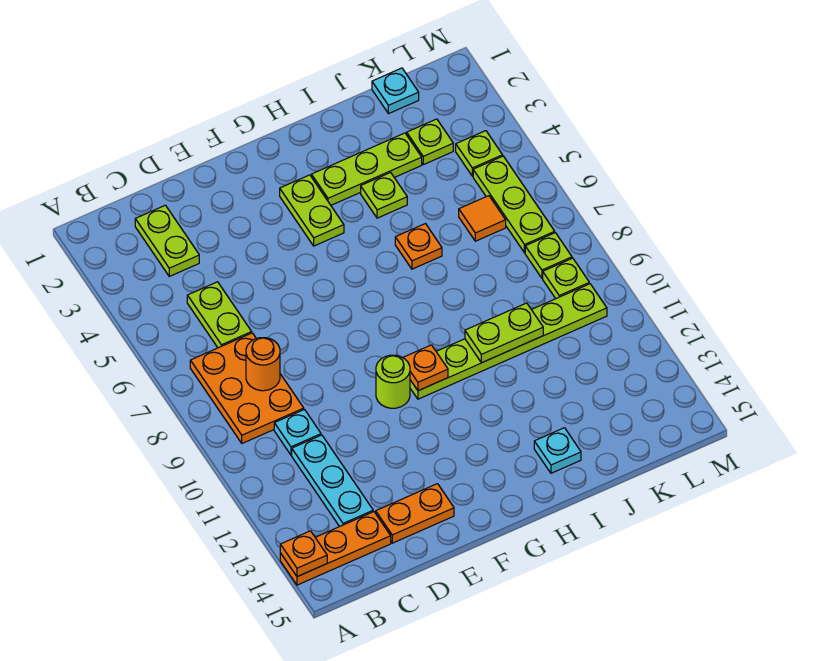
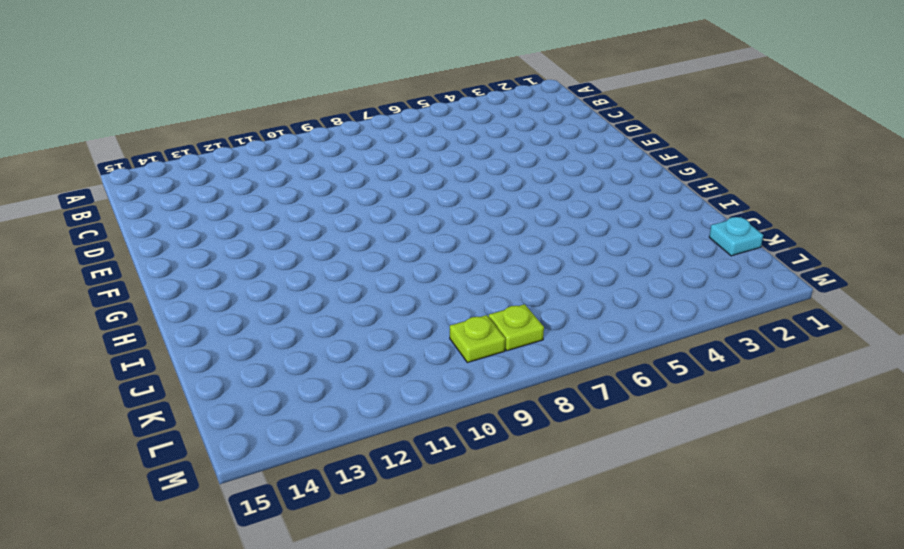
none -> orange 1x3 plate [280,512,391,585]
none -> orange 2x3 plate [190,333,304,443]
none -> lime 1x2 plate [135,205,199,276]

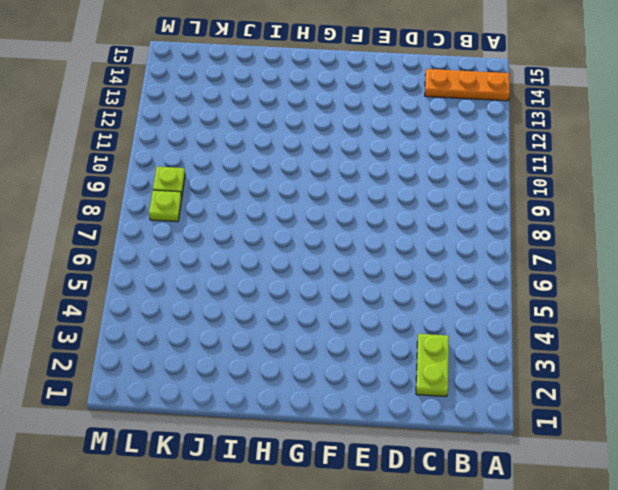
none -> orange 2x3 plate [190,333,304,443]
none -> lime 1x2 plate [187,282,252,348]
none -> cyan 1x1 plate [274,410,321,455]

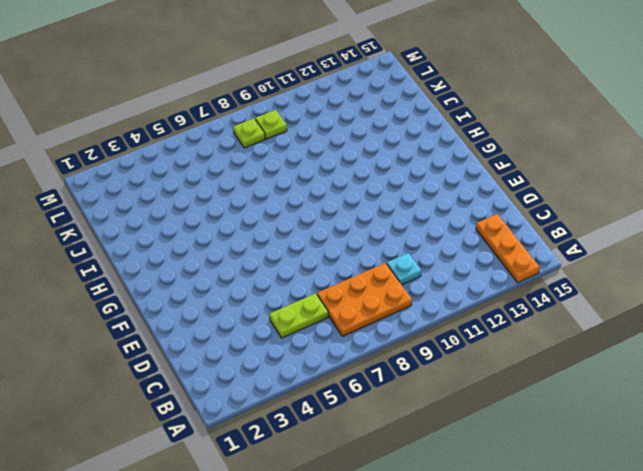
none -> lime 1x2 plate [135,205,199,276]
none -> cyan 1x3 plate [292,435,373,527]
none -> orange 1x2 plate [376,484,454,543]

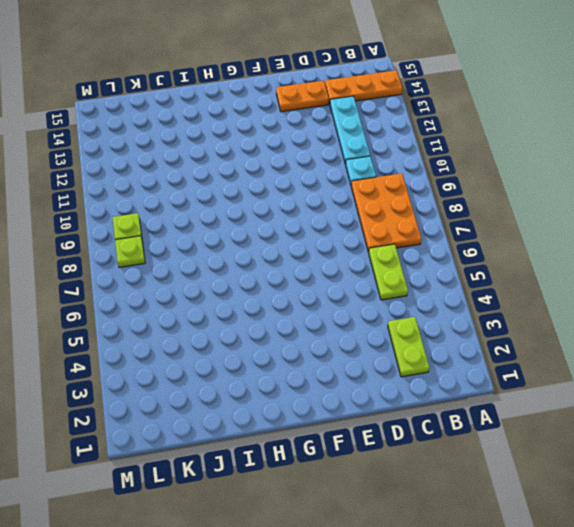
none -> lime 1x1 round brick [376,355,410,408]
none -> lime 1x2 plate [280,175,344,246]
none -> lime 1x6 plate [410,284,607,399]

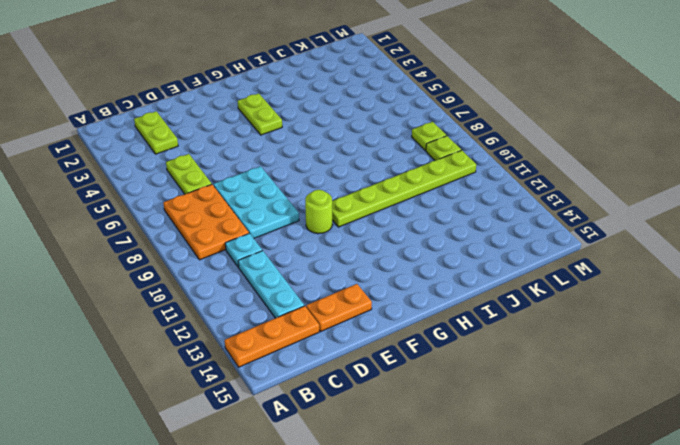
cyan 2x3 plate [213,166,299,238] -> none
none -> lime 1x3 plate [311,133,422,205]
none -> lime 1x1 plate [361,173,407,218]
none -> orange 1x1 plate [395,224,442,269]

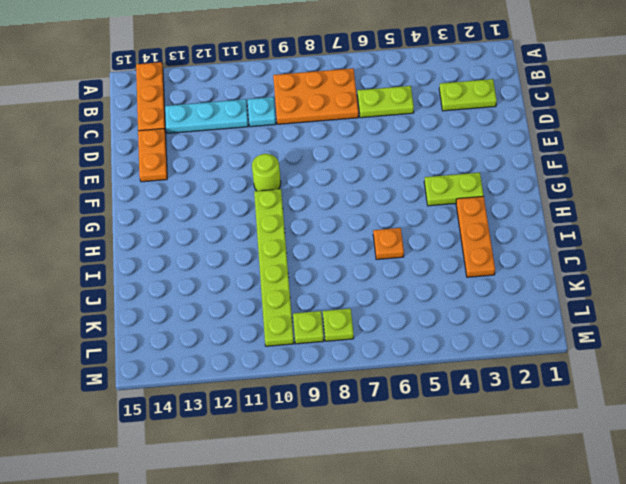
orange 1x3 plate [456,196,495,277] -> lime 1x3 plate [311,133,422,205]
none -> lime 1x1 plate [361,173,407,218]
none -> cyan 1x1 plate [534,428,581,473]
none -> cyan 1x1 plate [372,68,419,114]

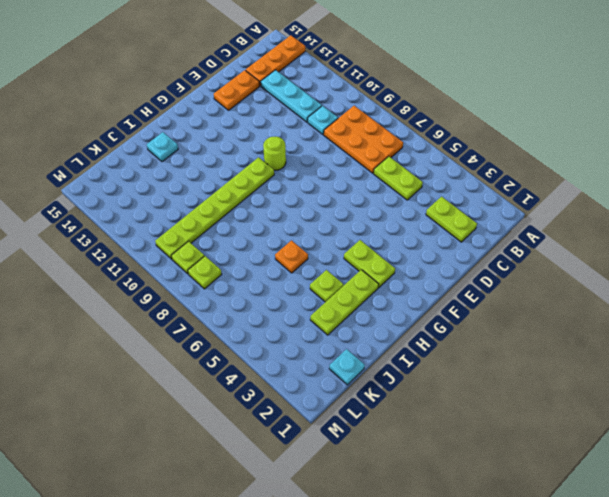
none -> lime 1x1 plate [407,119,453,165]
none -> orange 1x1 tile [459,196,506,241]
none -> lime 1x1 plate [456,131,503,176]

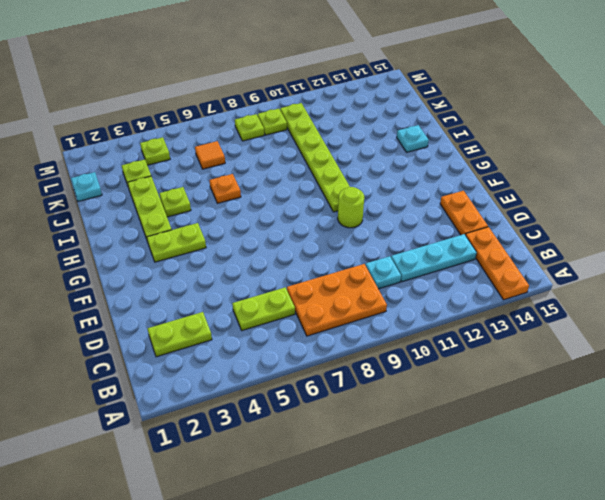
none -> lime 1x3 plate [473,156,555,253]
none -> orange 1x1 plate [280,531,327,577]
none -> orange 1x1 round brick [246,338,280,391]

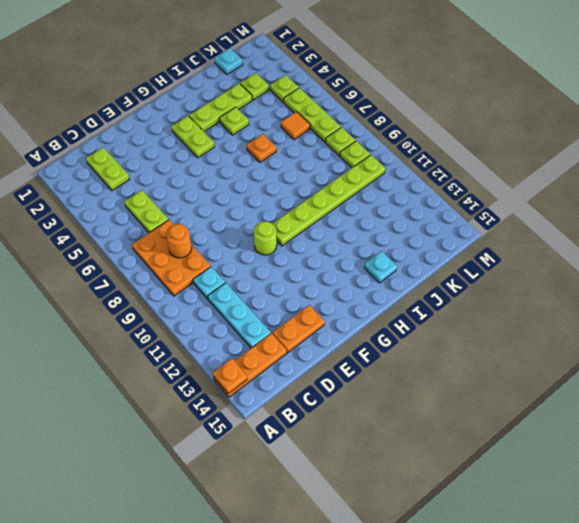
none -> orange 1x1 plate [403,345,448,391]
none -> lime 1x2 plate [465,303,543,363]

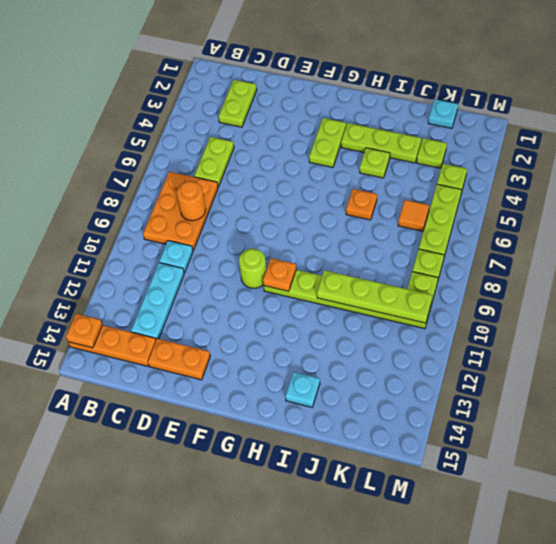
lime 1x4 plate [317,270,432,323] -> lime 1x2 plate [465,303,543,363]

